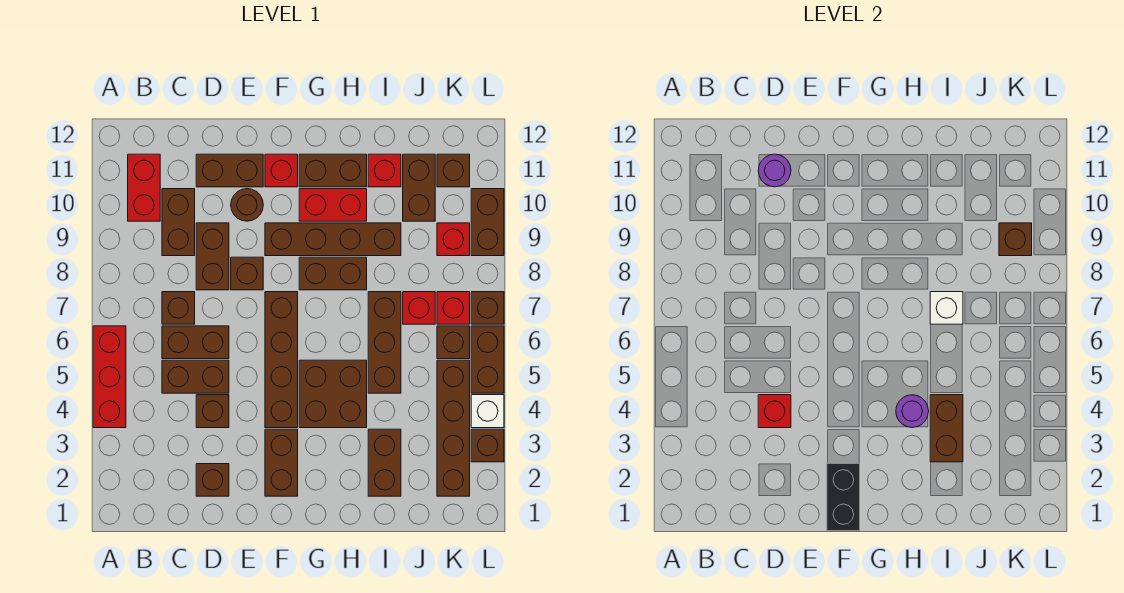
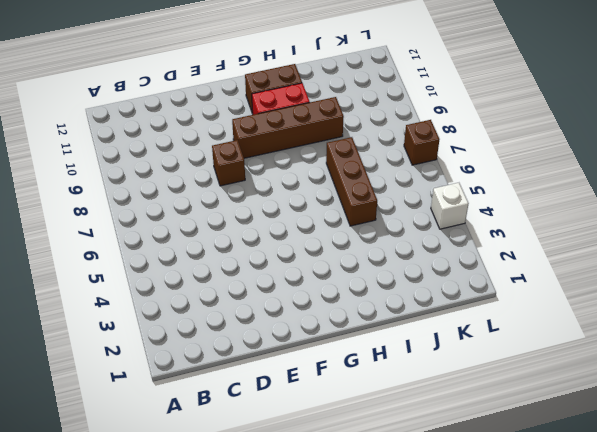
none -> red 1x3 brick [93,326,126,428]
none -> red 1x2 brick [128,154,160,221]
none -> brown 1x2 brick [162,360,229,393]
none -> brown 1x2 brick [162,326,229,359]

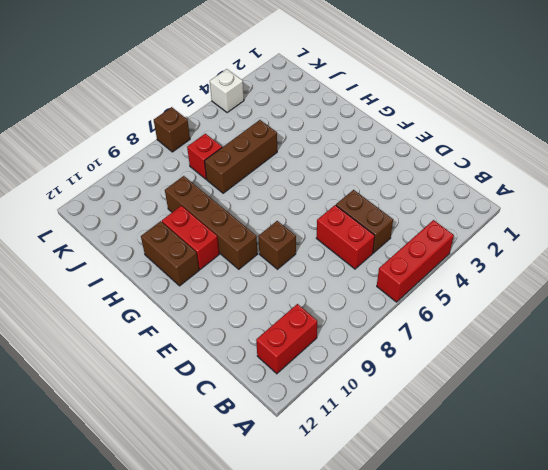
red 1x2 brick [316,205,375,269] -> brown 1x2 brick [162,326,229,359]
none -> brown 1x1 brick [162,292,195,324]
none -> brown 1x2 brick [162,189,195,256]
none -> brown 1x1 brick [196,464,229,496]
none -> brown 1x1 brick [196,395,229,428]

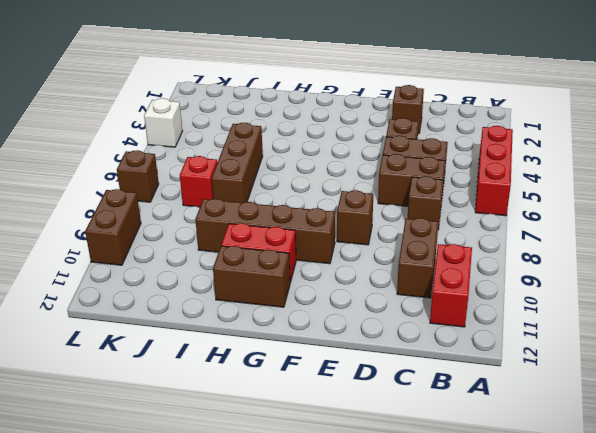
none -> brown 1x2 brick [196,223,229,290]
none -> brown 1x2 brick [196,154,263,187]
none -> brown 1x1 round brick [231,189,263,221]
none -> brown 1x2 brick [265,429,298,496]

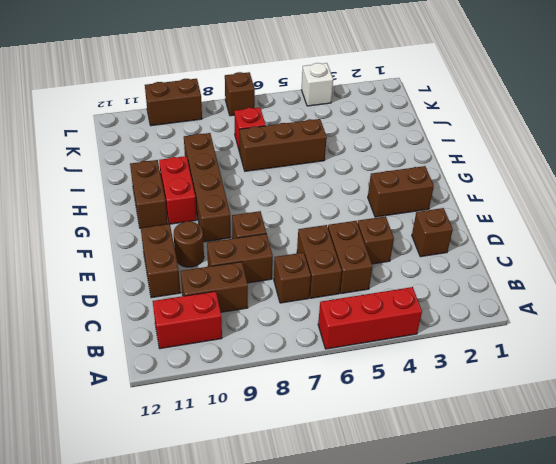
none -> brown 1x4 brick [265,292,298,428]
none -> red 1x1 brick [265,154,298,187]
none -> brown 2x2 brick [299,360,367,428]
none -> brown 1x2 brick [299,257,367,290]

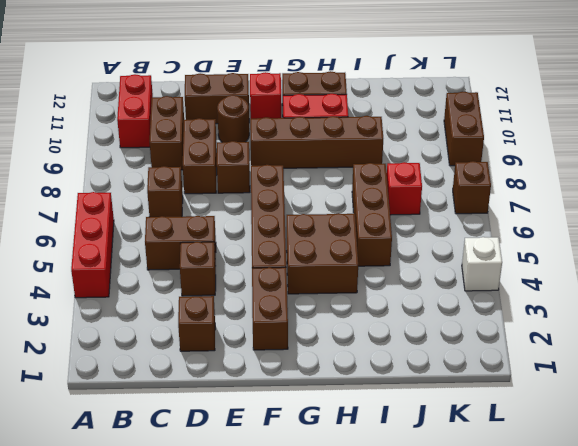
none -> brown 1x2 brick [162,326,229,359]
none -> brown 1x2 brick [299,257,367,290]
none -> brown 1x2 brick [368,429,401,496]
none -> red 1x1 brick [368,154,401,187]

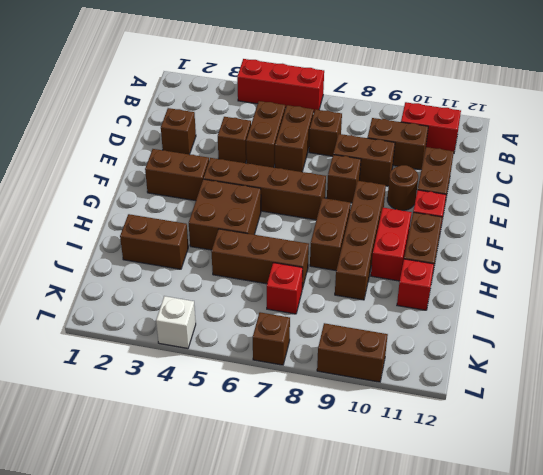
none -> brown 1x2 brick [403,154,435,221]
none -> brown 1x4 brick [437,360,470,496]
none -> brown 1x1 brick [437,326,470,359]
none -> red 1x1 brick [437,292,470,324]

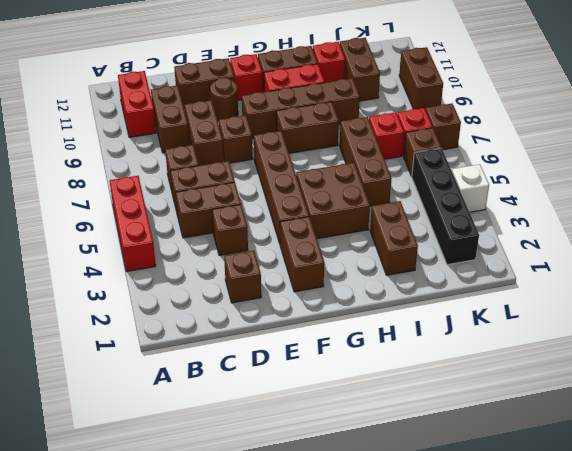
black 1x4 brick [412,148,479,265] -> brown 1x4 brick [437,360,470,496]
none -> red 1x1 brick [437,223,470,256]
none -> brown 1x1 brick [437,154,470,187]
none -> brown 1x1 brick [471,429,504,462]
none -> brown 1x2 brick [471,326,504,393]

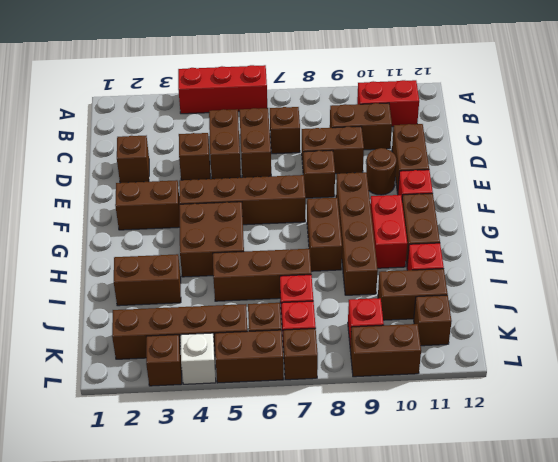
none -> red 1x1 brick [758,395,791,428]
none -> purple 1x1 round brick [758,154,791,187]
none -> black 1x2 brick [827,464,860,531]
none -> purple 1x1 round brick [896,395,929,428]

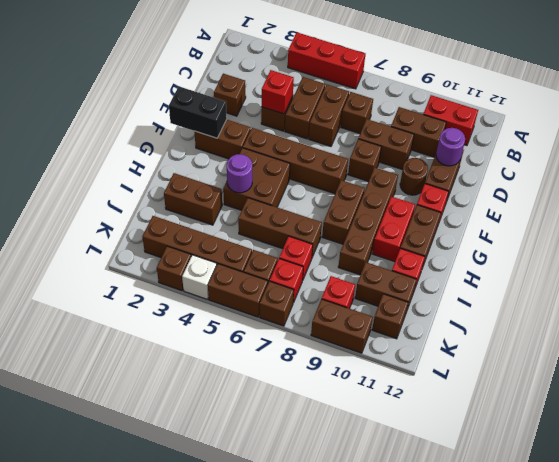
none -> brown 1x2 brick [930,395,963,462]
none -> white 1x1 brick [930,292,963,324]
none -> brown 1x1 brick [999,223,1032,256]

